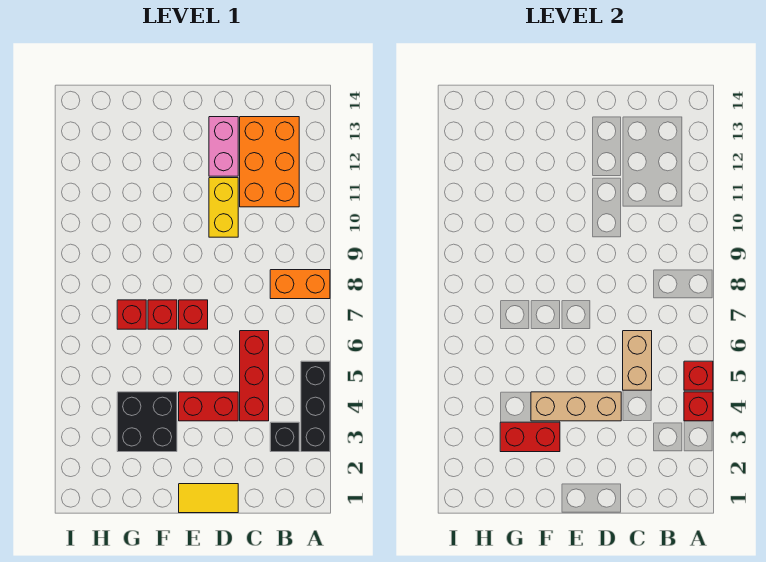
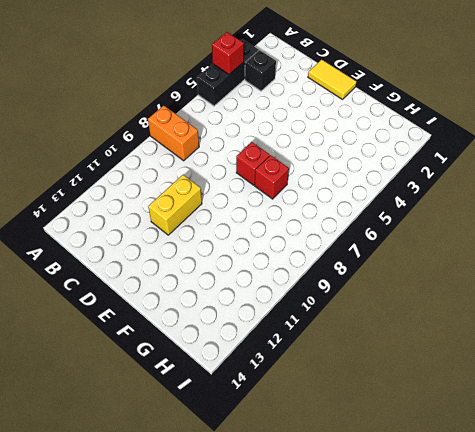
none -> orange 2x3 brick [240,117,299,207]
none -> red 1x3 brick [240,331,269,421]
none -> red 1x2 brick [179,392,238,421]

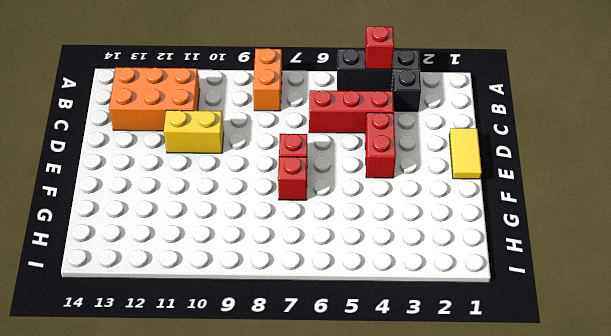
none -> pink 1x2 brick [209,117,238,176]
none -> black 2x2 brick [117,392,177,452]
none -> red 1x1 brick [117,300,146,329]

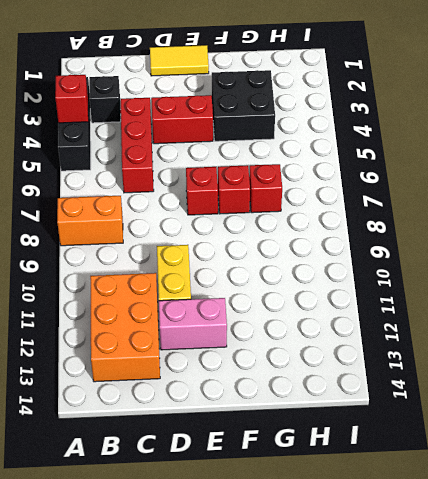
pink 1x2 brick [159,298,227,350] -> pink 1x2 brick turned to [209,117,238,176]
none -> red 1x1 brick [684,361,713,390]
none -> tan 1x2 brick [623,331,652,390]
none -> tan 1x3 brick [531,392,621,421]

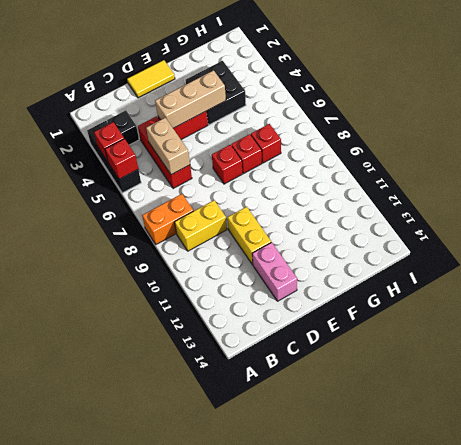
yellow 1x2 brick [175,200,227,251] -> none
none -> orange 2x3 brick [240,117,299,207]
none -> red 1x2 brick [500,422,560,452]

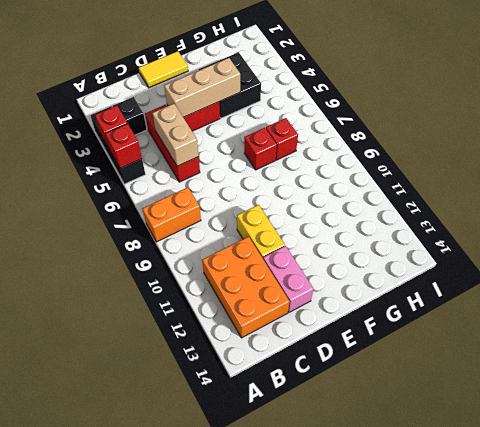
none -> red 1x1 brick [179,300,208,329]
none -> red 1x2 brick [500,422,560,452]

